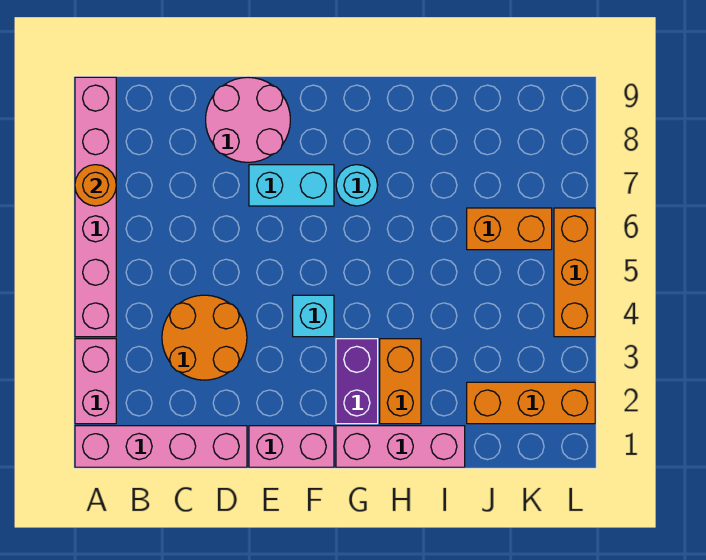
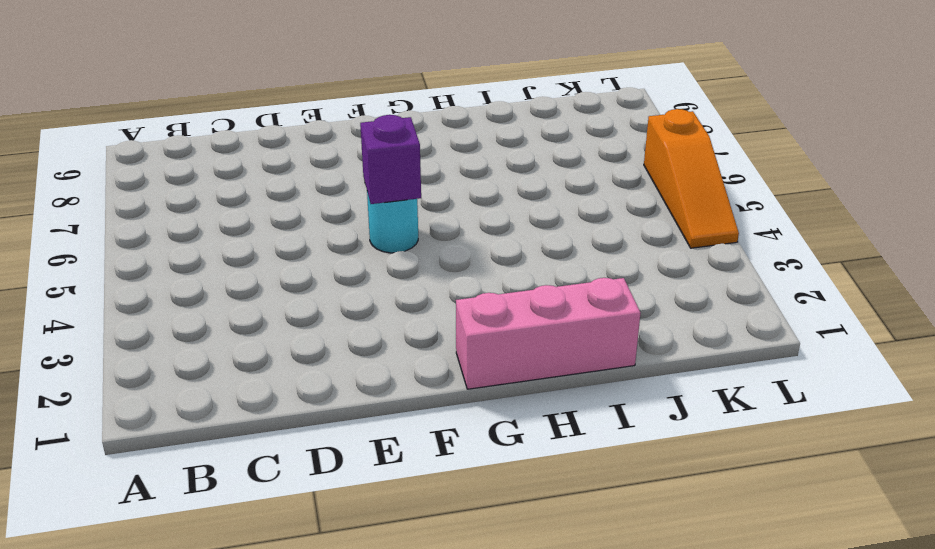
cyan 1x1 round brick [367,192,418,253] -> cyan 1x1 round brick moved to [336,165,378,206]
purple 1x1 brick [360,115,421,204] -> none
orange 1x3 slope [644,109,739,248] -> orange 1x3 brick [554,208,595,337]
none -> pink 1x4 brick [75,426,247,467]
none -> pink 1x2 brick [75,339,116,424]
none -> pink 1x6 brick [75,77,116,337]

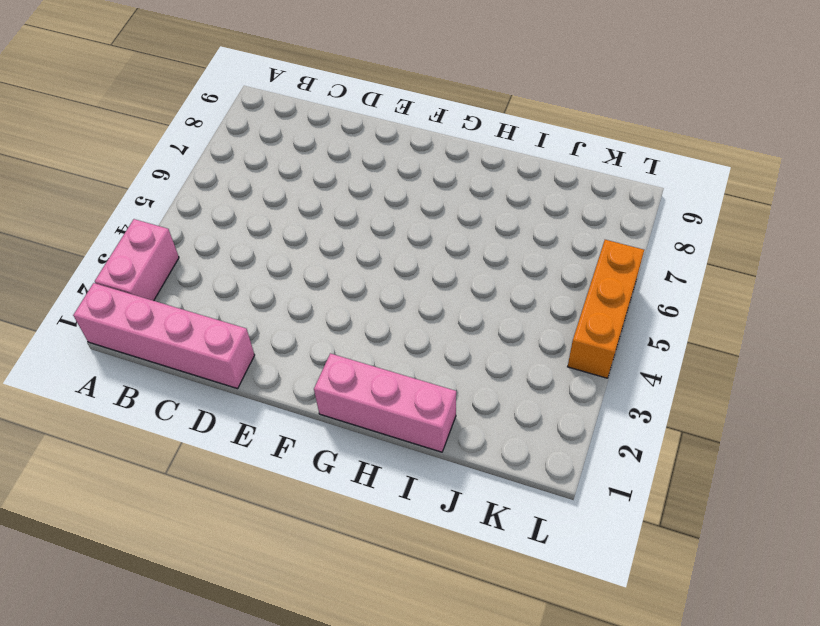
none -> pink 1x6 brick [75,77,116,337]
none -> orange 2x2 round brick [162,295,247,380]
none -> pink 2x2 round brick [206,77,290,162]

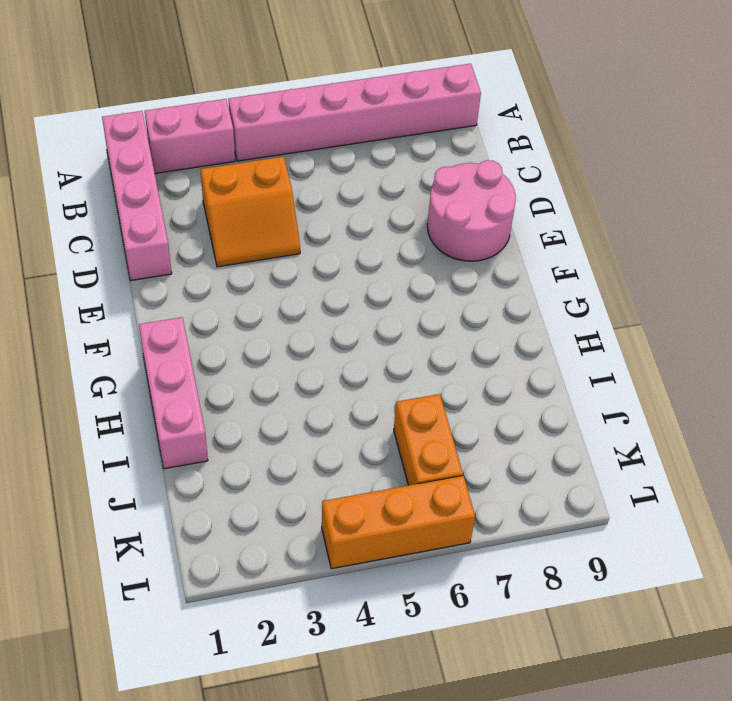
orange 2x2 slope [200,157,300,267] -> orange 2x2 round brick [162,295,247,380]
none -> pink 1x2 brick [249,426,334,467]
none -> cyan 1x2 brick [249,165,334,206]
none -> cyan 1x1 brick [293,295,334,337]

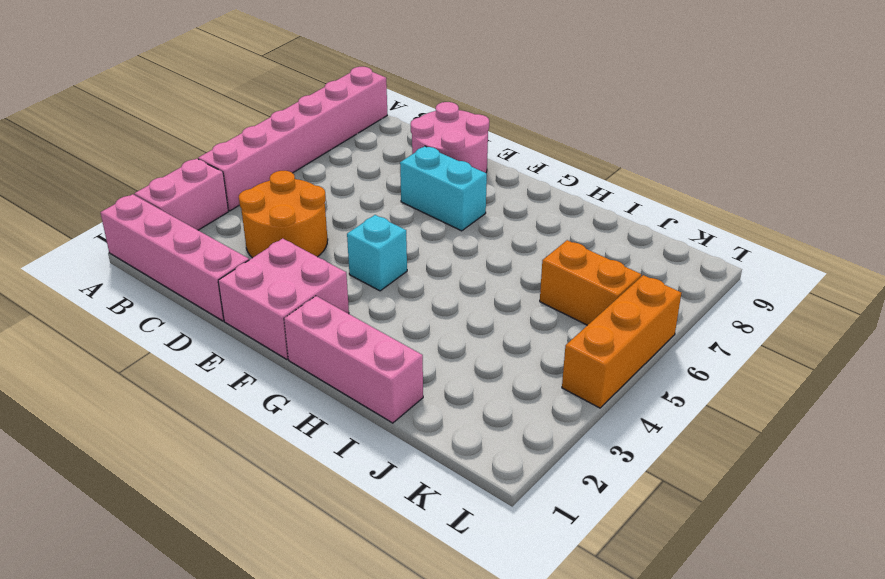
pink 2x2 brick [218,238,349,359] -> pink 1x2 brick [249,426,334,467]
none -> purple 1x2 brick [336,339,378,424]
none -> cyan 1x1 round brick [336,165,378,206]
none -> orange 1x2 brick [380,339,421,424]

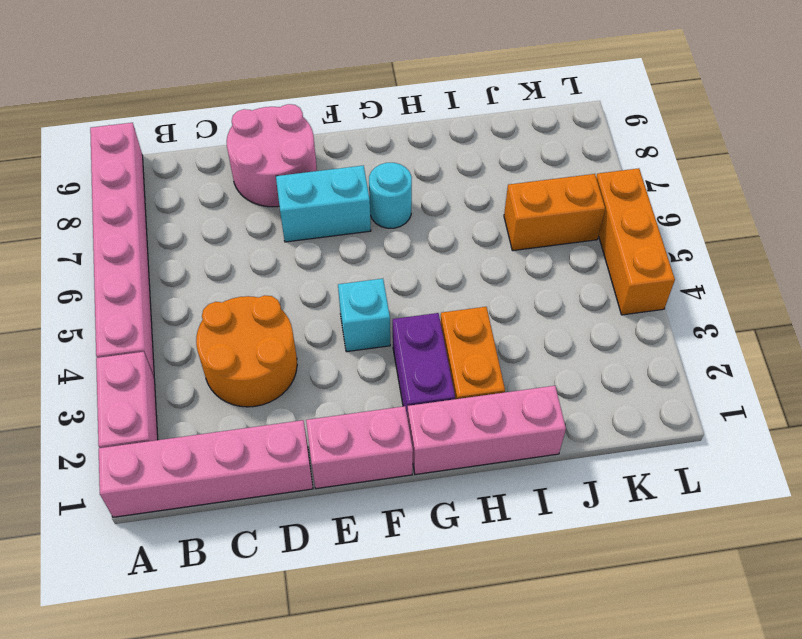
none -> orange 1x3 brick [467,382,595,424]
none -> orange 1x1 round brick [75,165,116,206]

